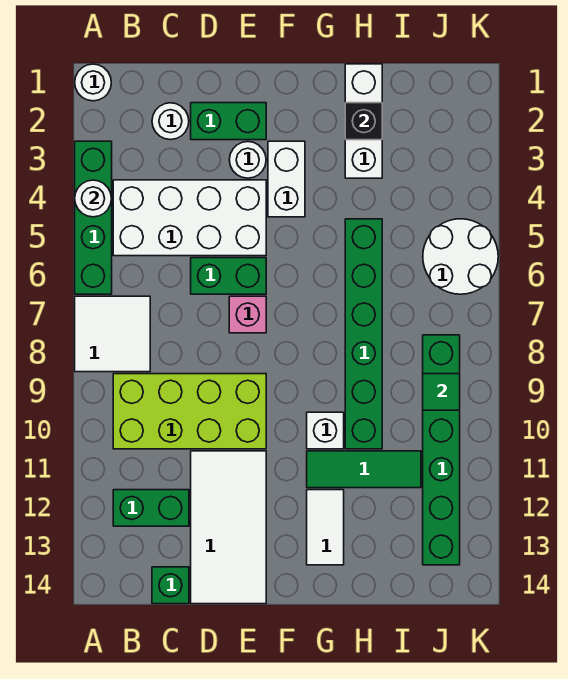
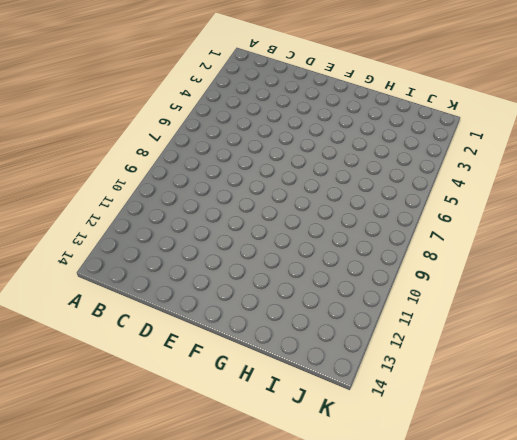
none -> white 1x1 round brick [75,64,111,101]
none -> green 1x4 brick [75,141,112,294]
none -> white 2x2 tile [75,296,150,372]

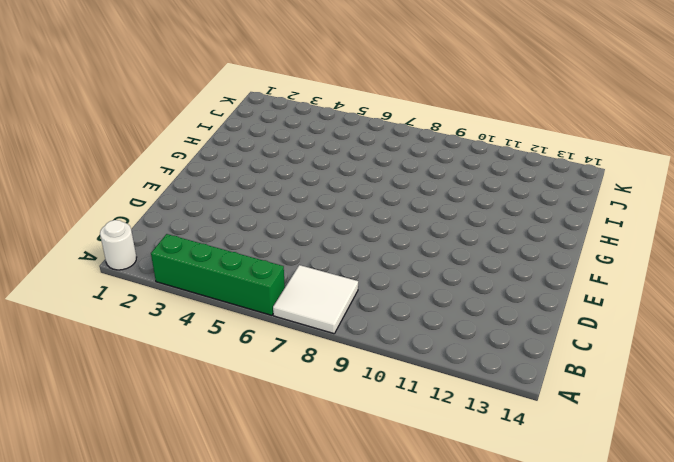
none -> white 2x4 brick [113,180,266,256]
none -> lime 2x4 brick [113,374,266,449]
none -> green 1x2 brick [113,490,189,526]

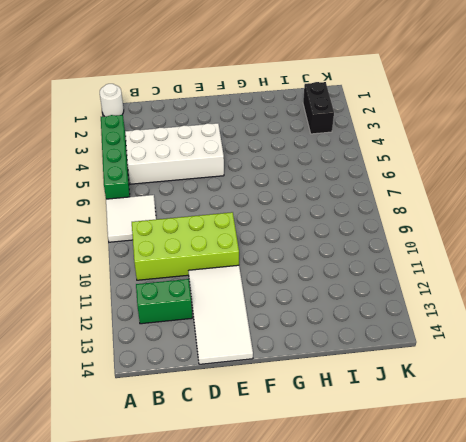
black 1x2 brick [303,82,334,134] -> none
none -> white 1x1 round brick [152,103,189,140]
none -> green 1x1 brick [152,567,189,604]
none -> green 1x2 brick [191,103,266,140]

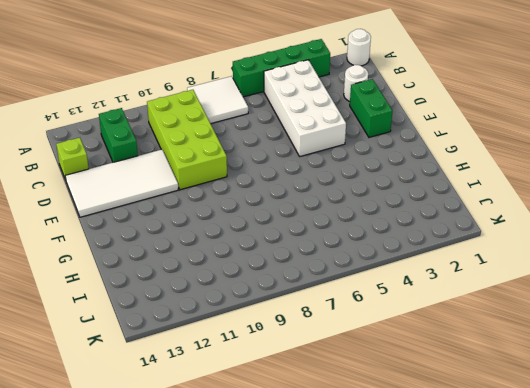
lime 1x1 brick [56,138,89,180] -> green 1x1 brick [152,567,189,604]
none -> green 1x2 brick [191,258,266,294]
none -> white 1x1 round brick [229,142,266,178]
none -> pink 1x1 brick [229,296,266,333]

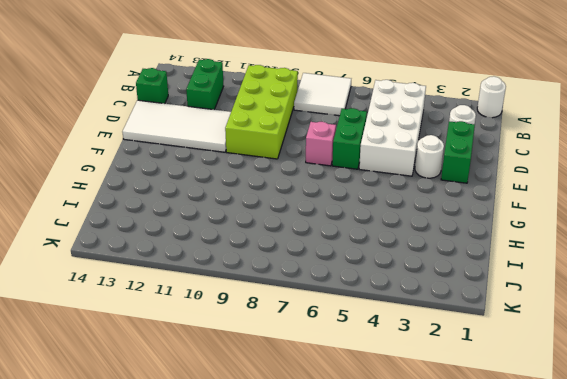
none -> green 1x4 brick [75,141,112,294]
none -> white 1x2 brick [268,141,305,217]
none -> white 1x1 brick [307,412,344,449]

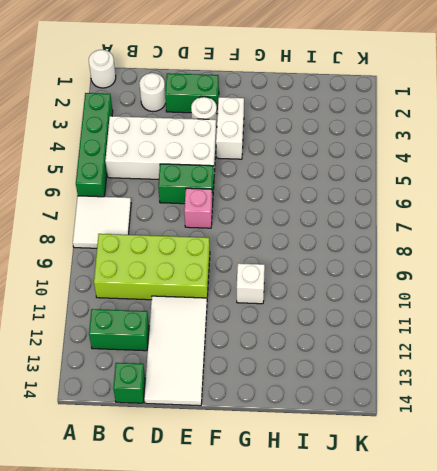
none -> green 1x3 tile [307,451,421,488]
none -> white 1x2 tile [307,490,344,565]
none -> white 1x3 brick [345,64,382,178]

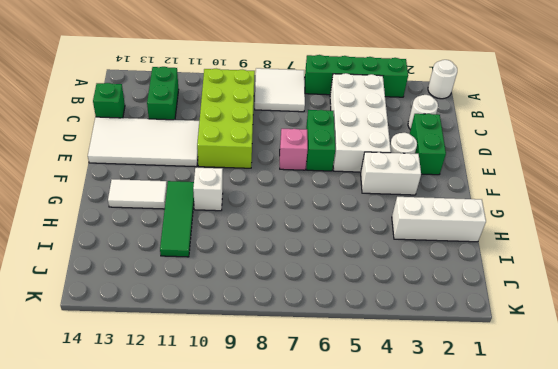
none -> green 1x6 brick [345,219,382,449]
none -> white 2x2 round brick [423,219,498,294]
none -> green 1x6 brick [423,335,460,565]

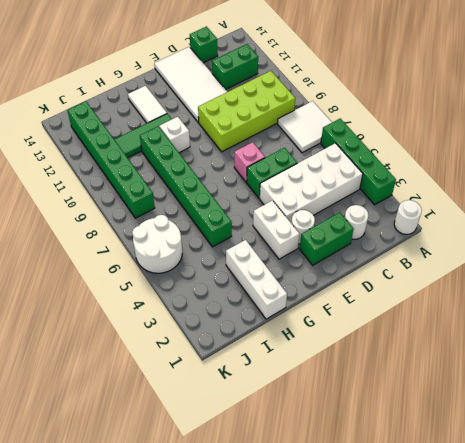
none -> white 1x1 round brick [75,180,111,217]
none -> black 1x1 brick [345,103,382,140]
none -> green 1x1 tile [423,374,460,410]

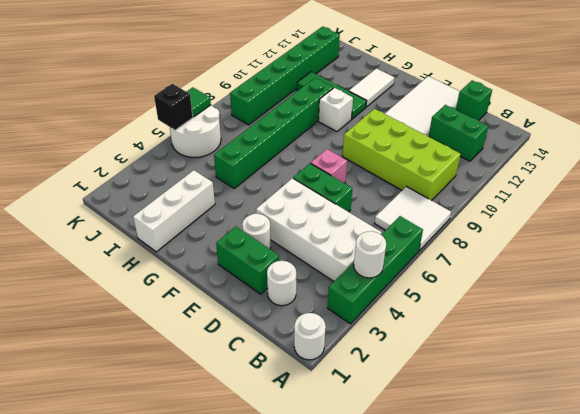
black 1x1 brick [154,84,193,130] -> black 1x1 brick moved to [345,103,382,140]
green 1x1 tile [187,87,211,117] -> green 1x1 tile moved to [423,374,460,410]
none -> white 1x2 brick [268,141,305,217]

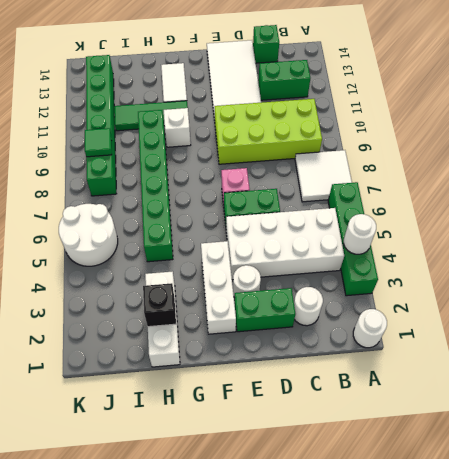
white 1x3 brick [201,241,236,334] -> white 1x2 brick [268,141,305,217]

